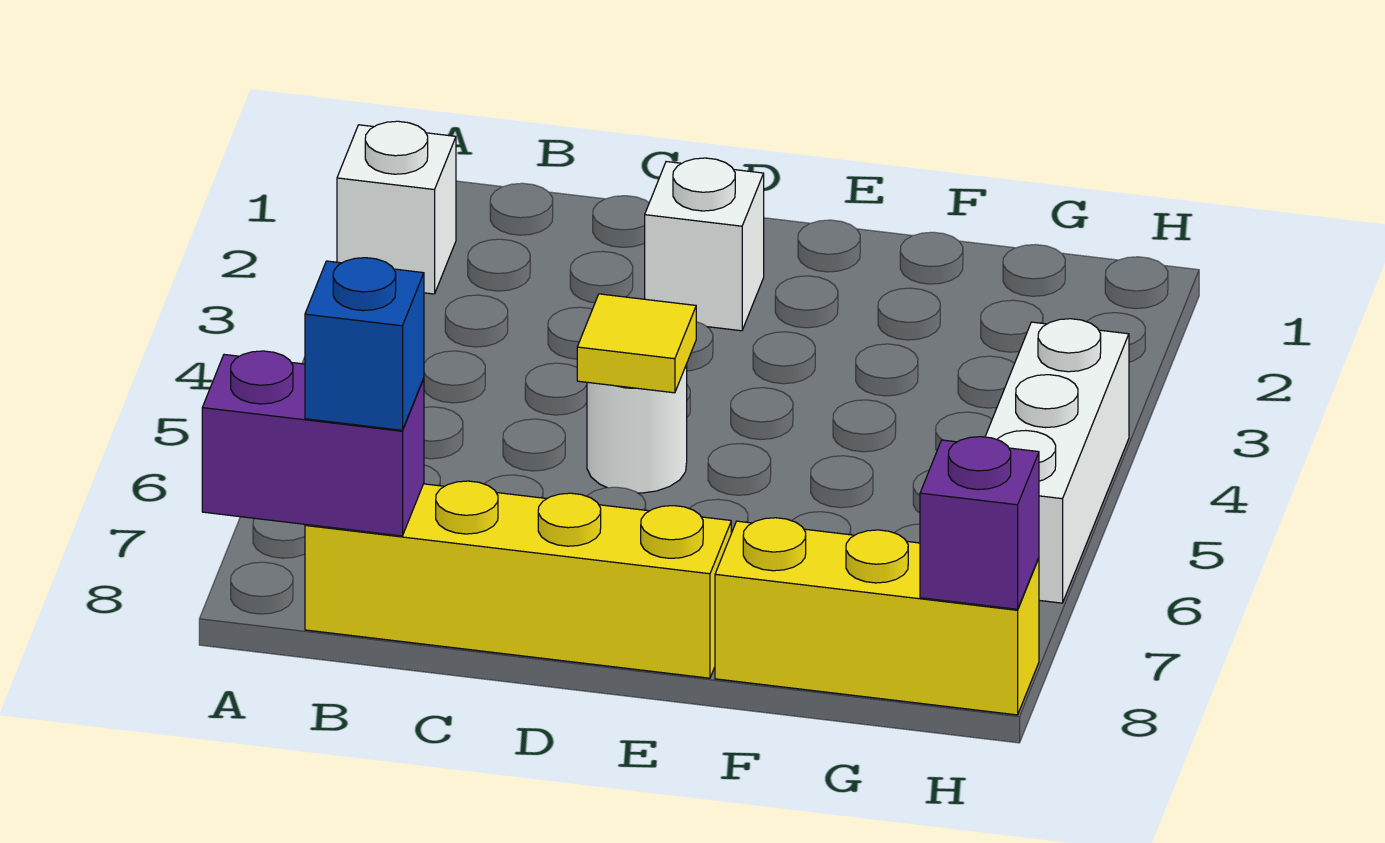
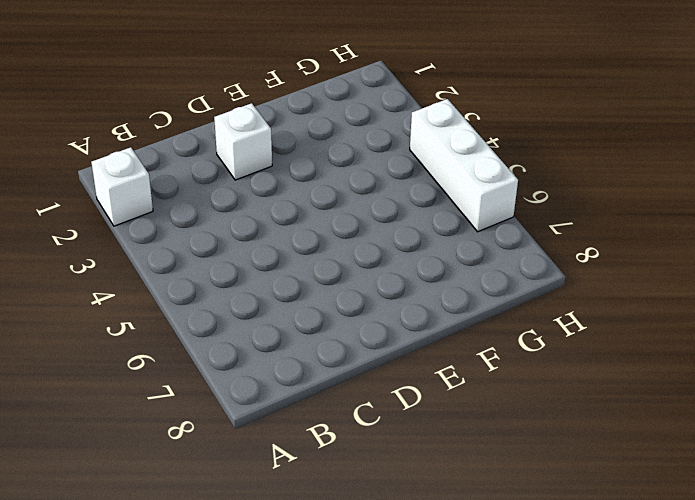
none -> yellow 1x4 brick [305,481,731,678]
none -> white 1x1 round brick [587,364,687,493]

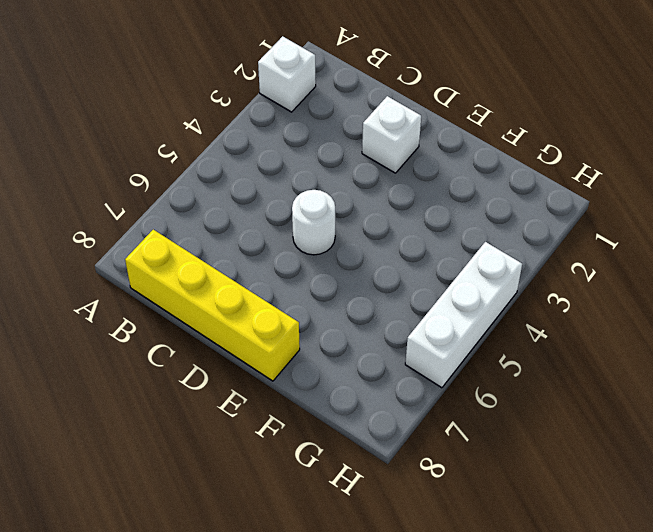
none -> yellow 1x3 brick [715,518,1039,715]
none -> purple 1x2 brick [202,351,424,536]

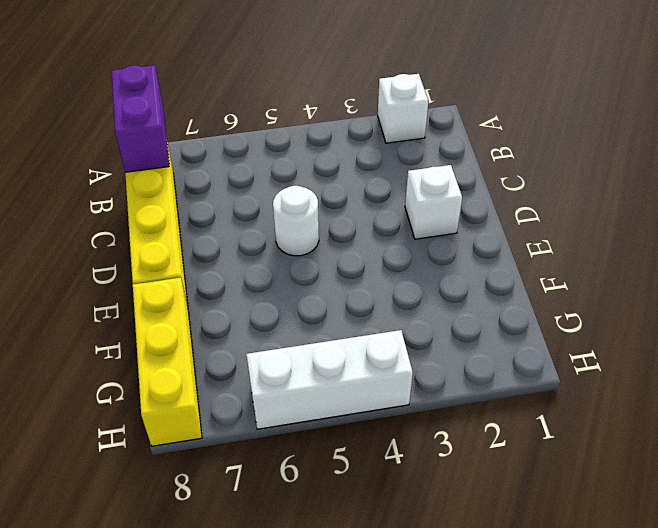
none -> yellow 1x1 tile [577,294,696,393]
none -> purple 1x1 brick [920,437,1039,609]

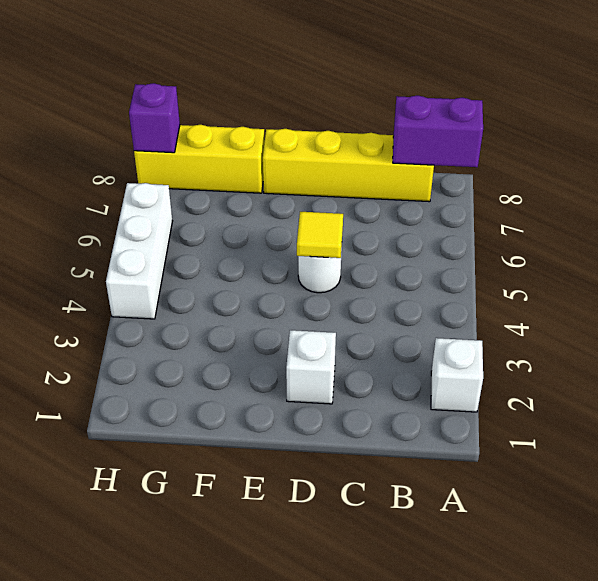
none -> blue 1x1 brick [305,258,424,430]

